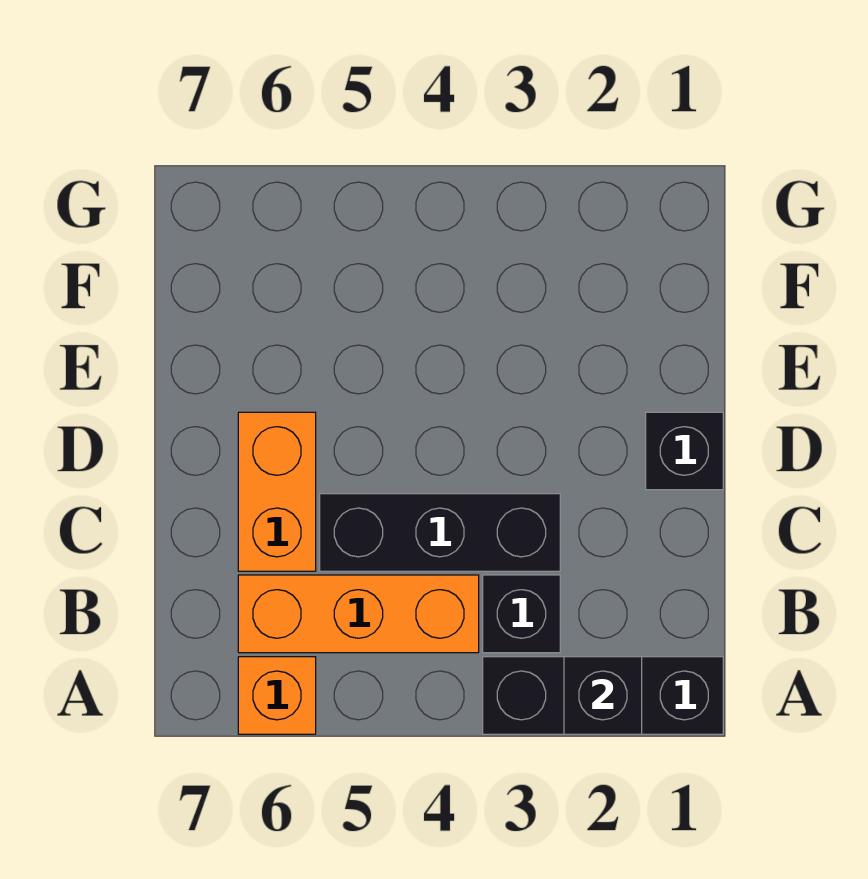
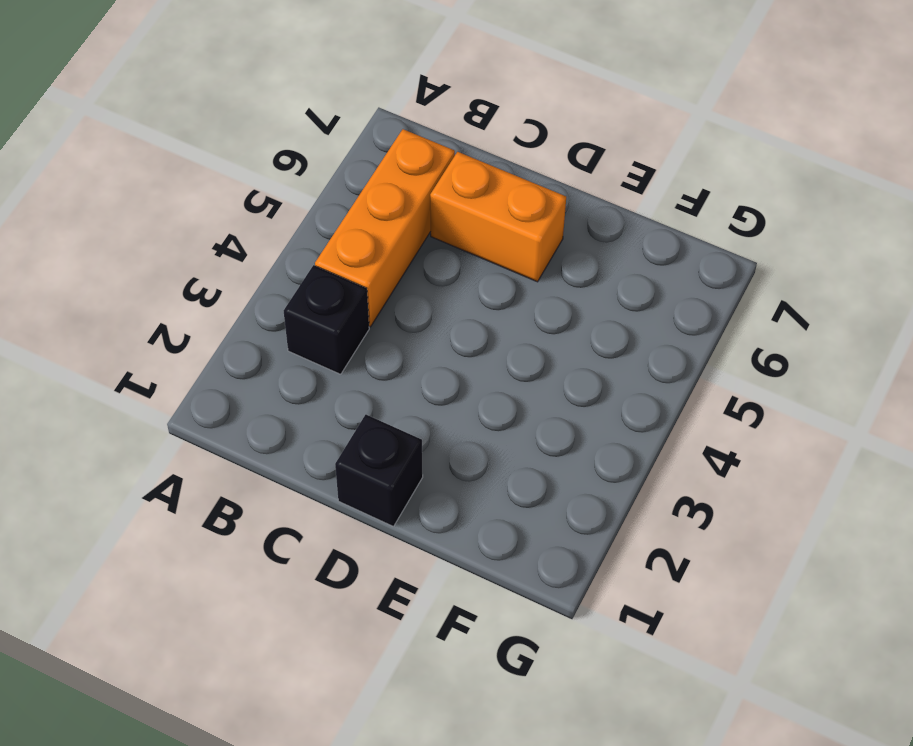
none -> black 1x3 brick [483,657,723,734]
none -> orange 1x1 brick [238,657,316,734]

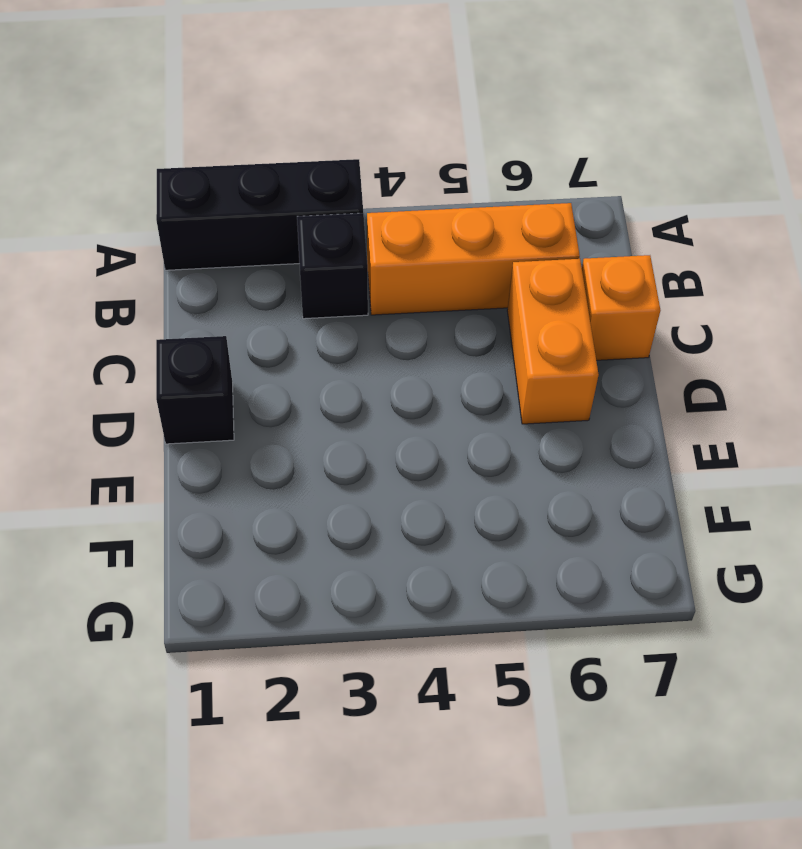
orange 1x1 brick [582,255,660,360] -> orange 1x1 brick moved to [238,657,316,734]
none -> black 1x3 brick [320,494,560,571]
none -> black 1x1 brick [564,657,642,734]

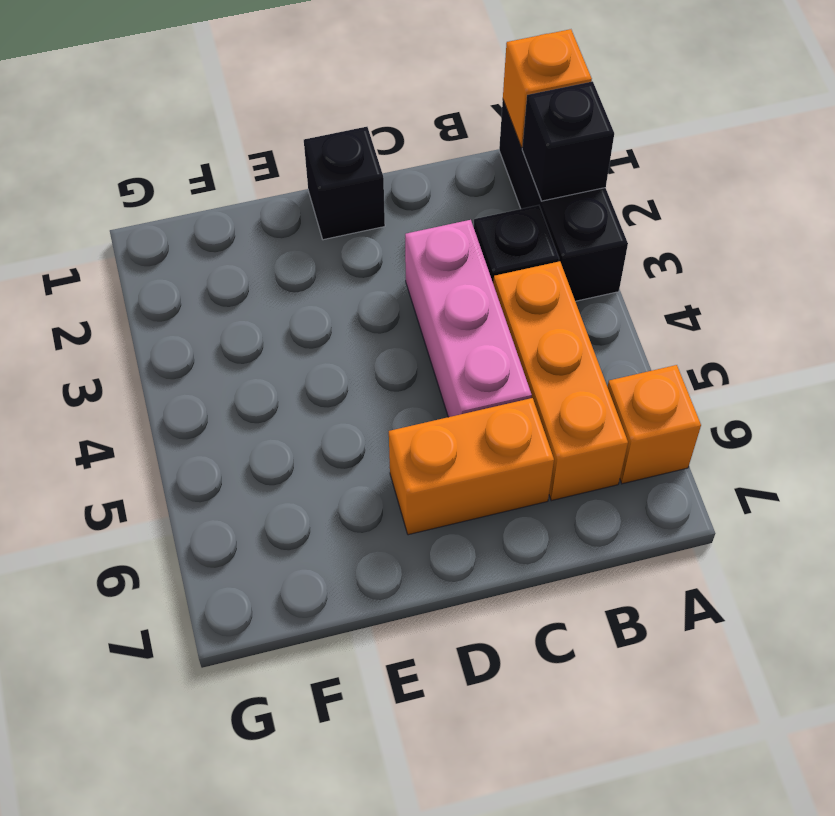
orange 1x1 brick [503,29,592,147] -> none
pink 1x3 brick [405,220,532,417] -> black 1x3 brick [320,494,560,571]

